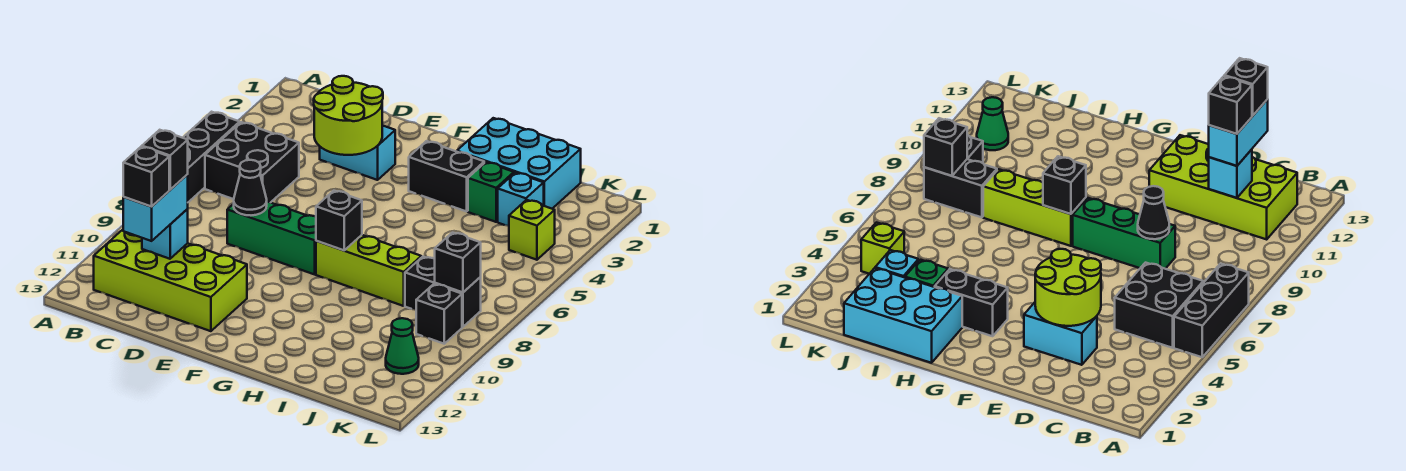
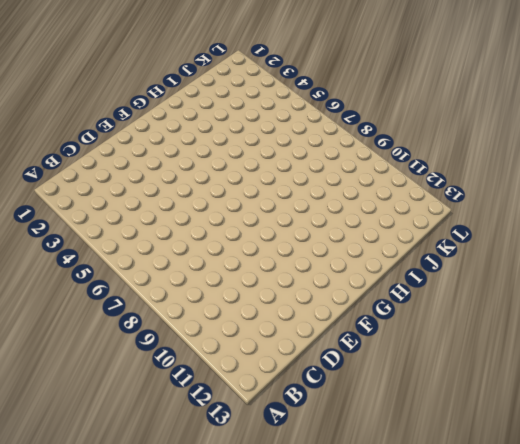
none -> black 1x3 brick [183,112,240,202]
none -> black 2x2 brick [205,122,299,203]
none -> lime 2x4 brick [94,230,247,331]

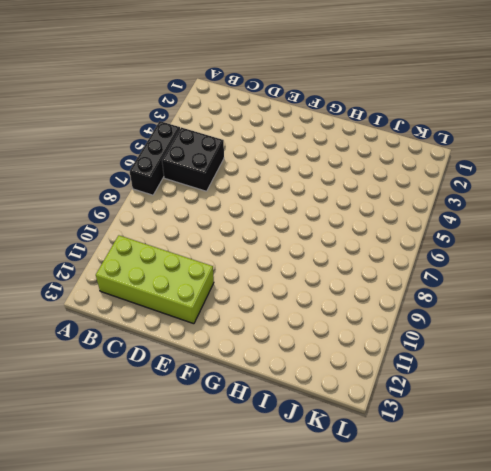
none -> cyan 1x2 brick [320,125,395,180]
none -> green 1x3 brick [227,201,316,274]
none -> black 1x2 brick [409,141,484,211]

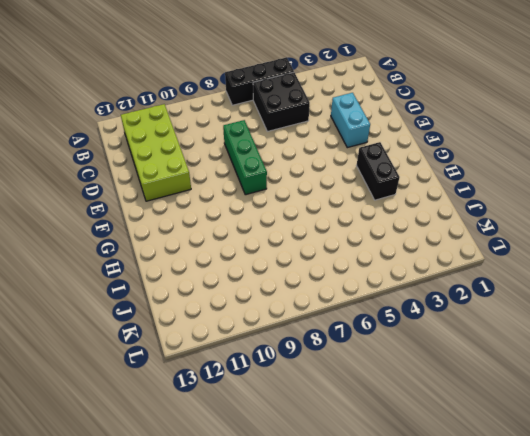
none -> lime 1x3 brick [316,235,421,306]
none -> cyan 2x3 brick [457,118,581,209]
none -> green 1x1 brick [468,162,514,222]

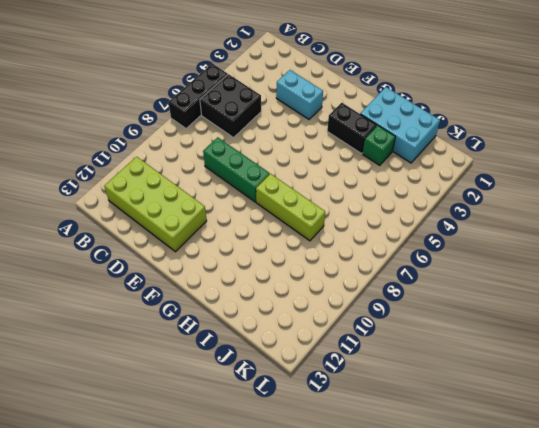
none -> cyan 1x1 brick [498,173,544,226]
none -> black 1x2 brick [405,257,481,327]
none -> lime 1x1 brick [509,200,555,260]

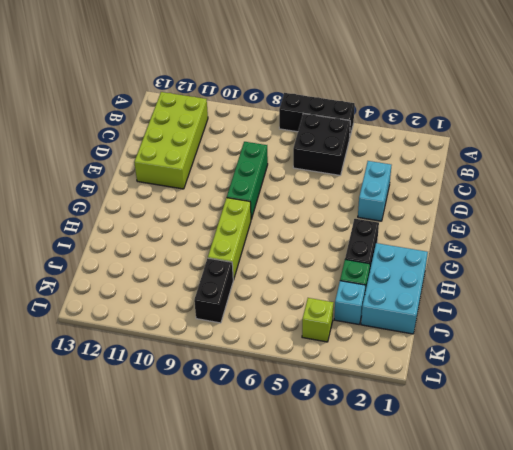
none -> black 1x1 brick [416,284,462,344]
none -> green 1x1 cone [386,318,419,374]
none -> cyan 1x1 brick [142,209,188,259]

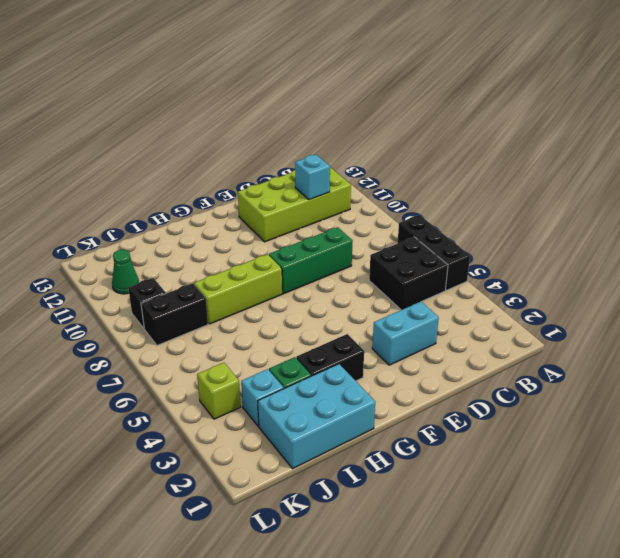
none -> lime 2x2 round brick [314,76,383,155]
none -> black 1x1 cone [234,160,267,215]
none -> black 1x1 brick [316,191,362,250]

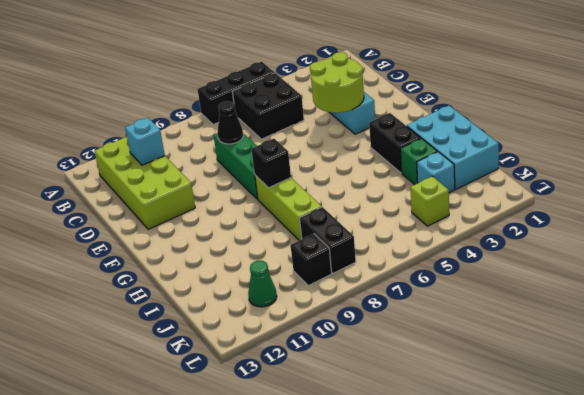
none -> black 1x1 brick [435,233,481,293]
none -> cyan 1x2 brick [123,175,188,241]
none -> black 1x1 brick [142,130,188,190]

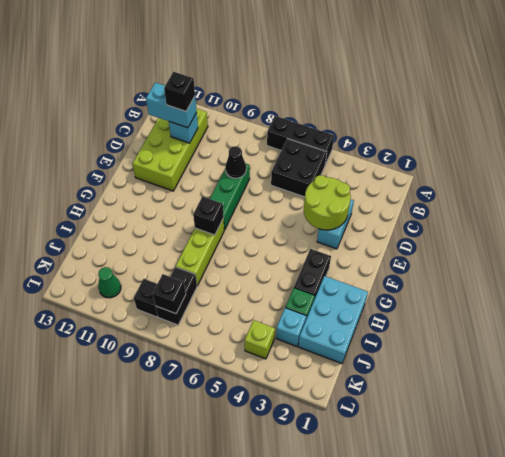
none -> black 1x1 brick [123,147,169,206]

